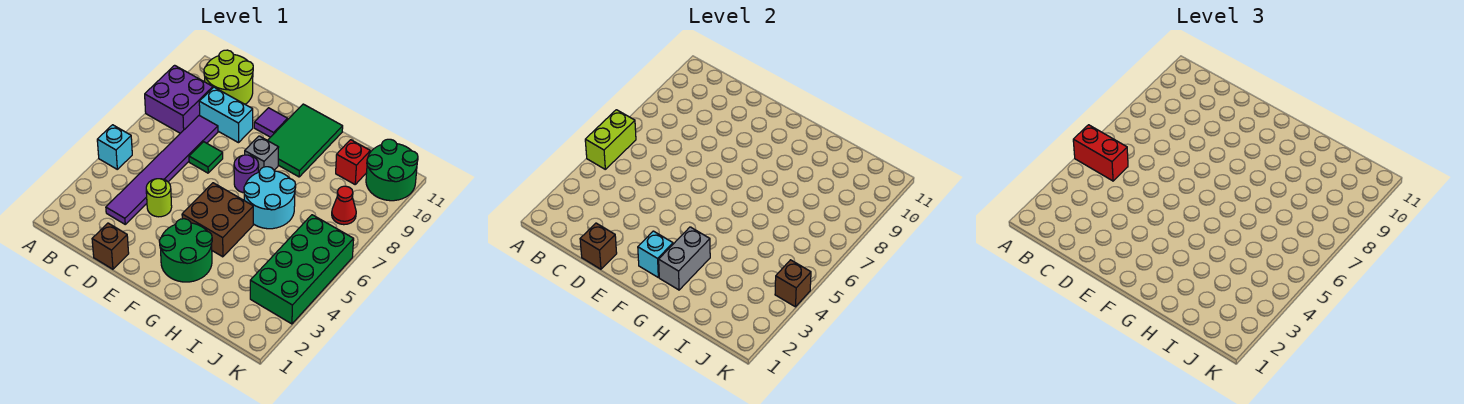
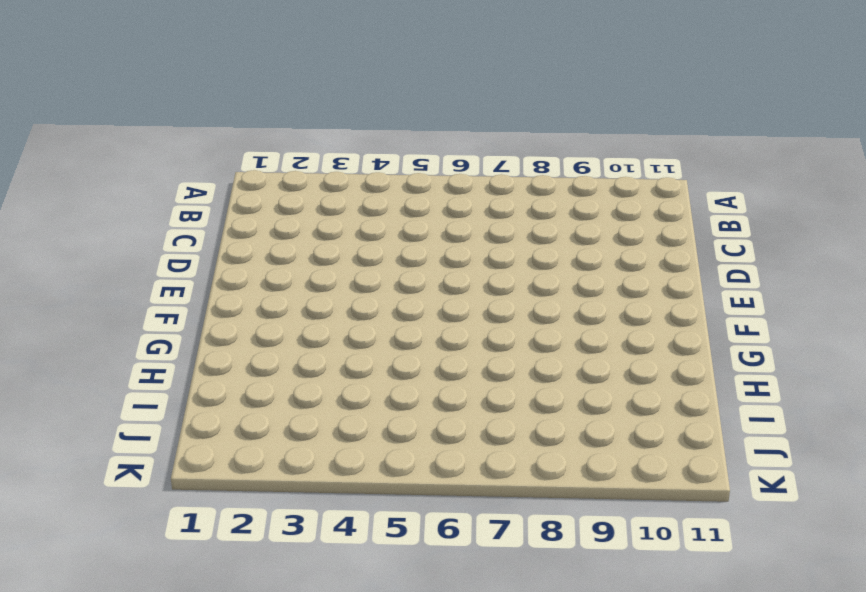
none -> cyan 1x1 brick [97,125,132,169]
none -> purple 2x2 brick [145,65,213,133]
none -> lime 2x2 round brick [204,50,253,104]

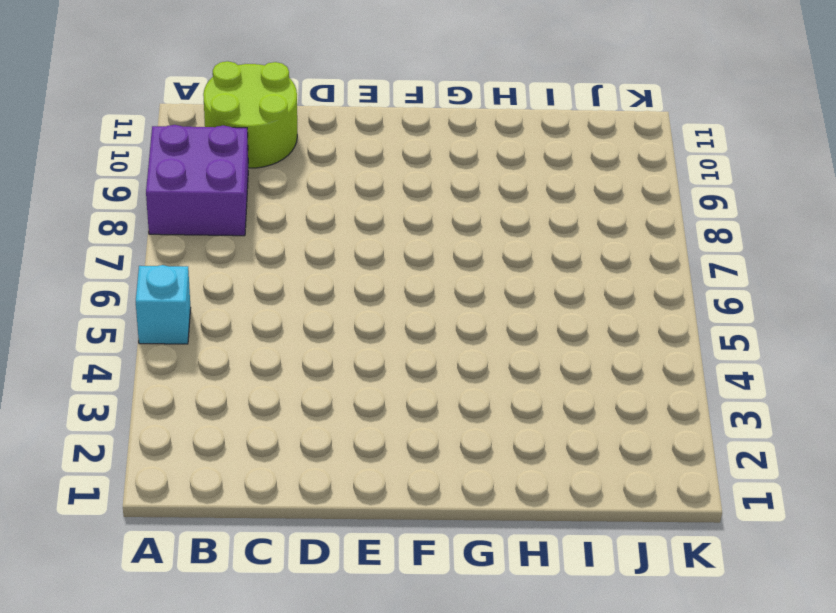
none -> purple 1x6 tile [106,115,218,224]
none -> cyan 1x2 brick [199,87,253,143]
none -> brown 1x1 brick [92,223,129,269]

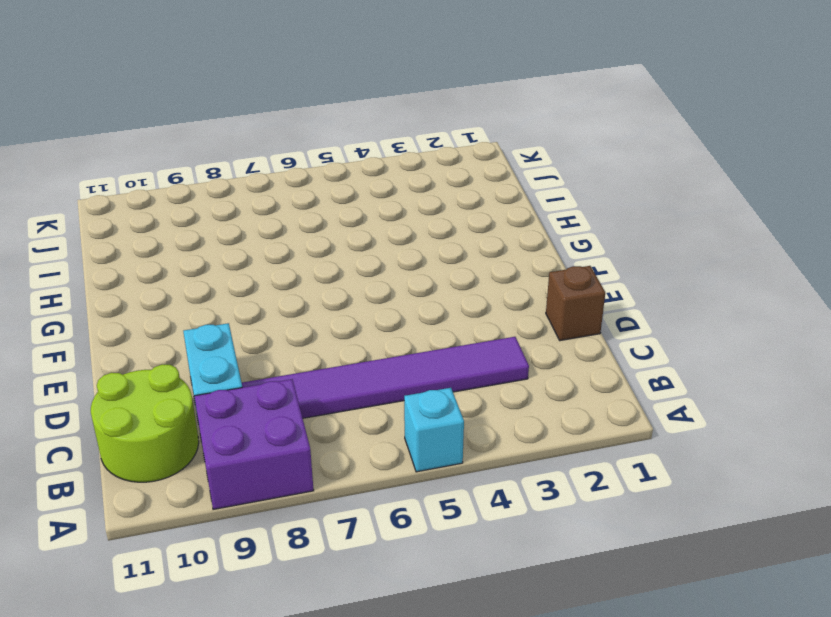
none -> lime 1x1 round brick [146,179,172,217]
none -> green 1x1 tile [189,142,223,173]
none -> purple 1x1 tile [254,108,288,137]

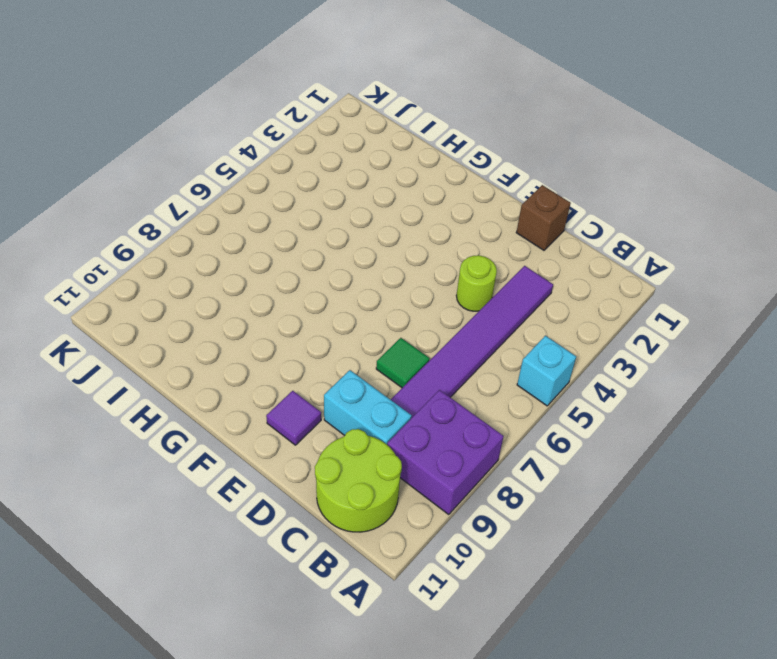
none -> green 2x2 round brick [159,219,212,282]
none -> brown 2x2 brick [182,183,253,257]
none -> purple 1x1 round brick [234,155,259,193]

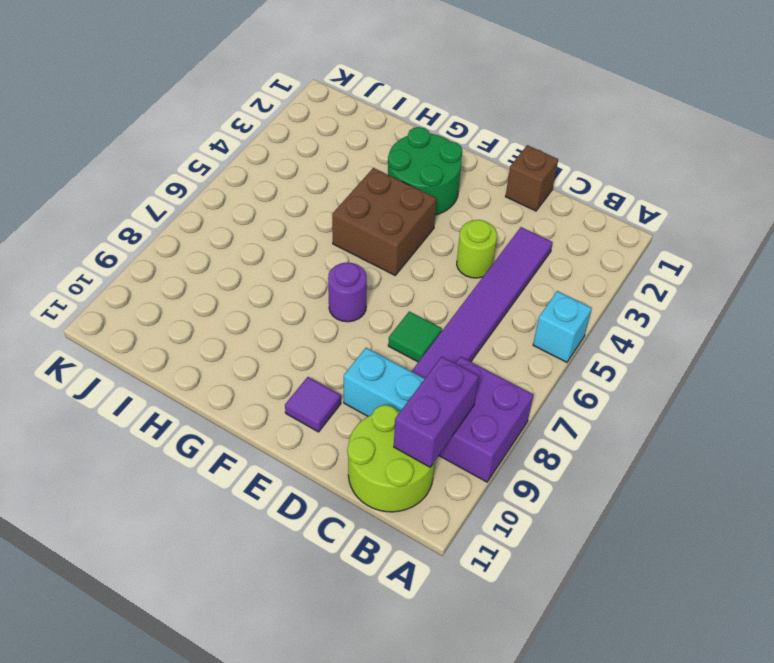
purple 1x2 brick [394,357,479,467] -> none
none -> grey 1x1 brick [245,136,279,172]
none -> green 2x3 tile [268,104,343,177]
none -> cyan 2x2 round brick [244,167,296,229]

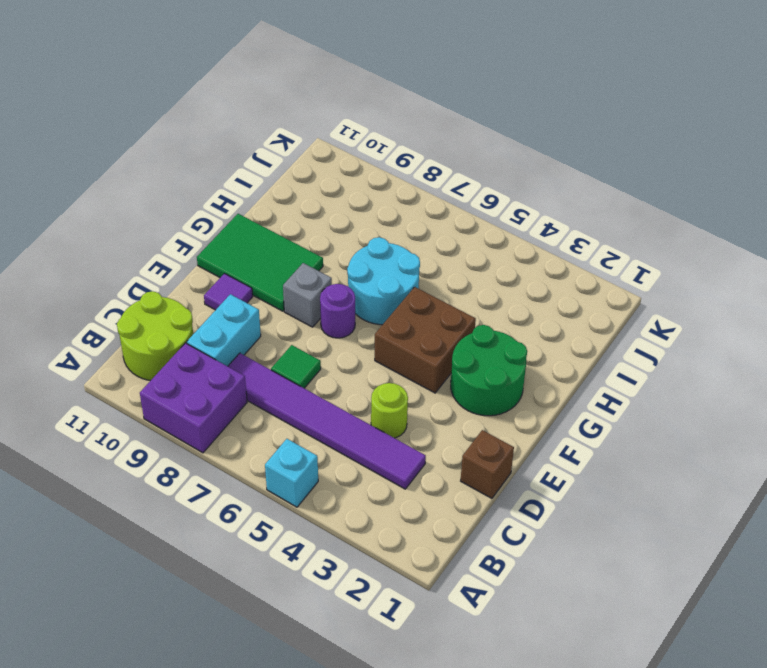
none -> red 1x1 brick [336,140,370,184]
none -> green 2x4 brick [250,215,354,324]
none -> red 1x1 cone [332,186,356,225]

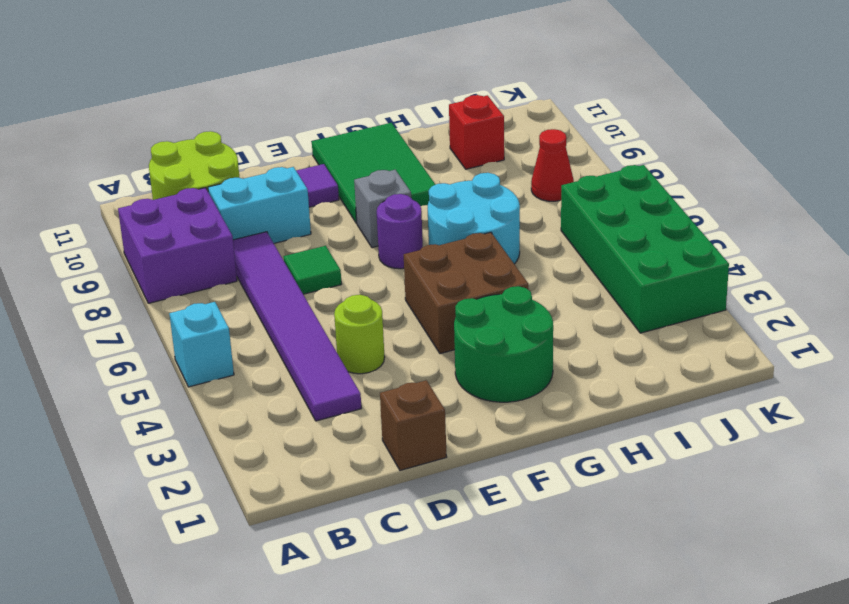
none -> green 2x2 round brick [366,139,418,201]
none -> lime 1x2 brick [585,110,636,169]
none -> brown 1x1 brick [580,223,617,269]

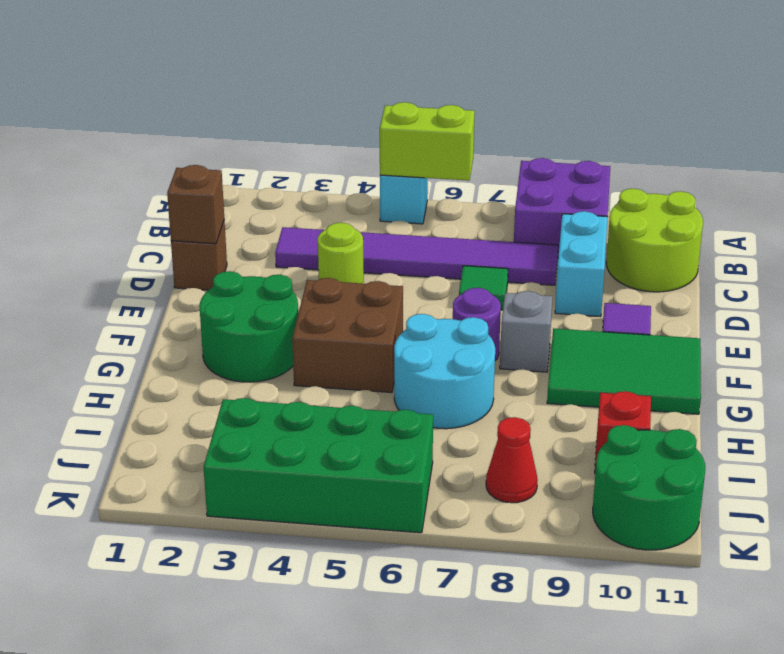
none -> cyan 1x1 brick [638,231,673,277]
none -> grey 1x2 brick [659,227,710,290]
none -> brown 1x1 brick [775,260,811,307]

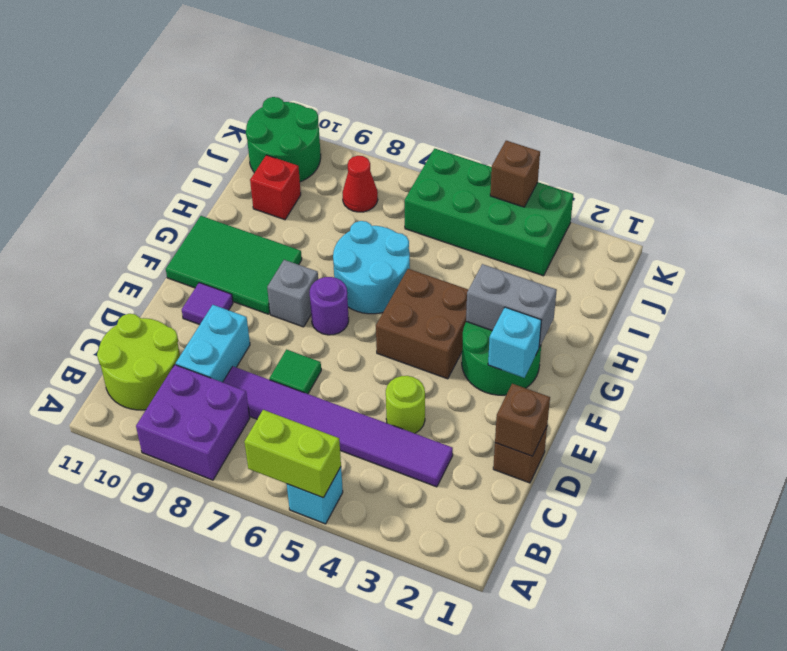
none -> red 1x2 brick [1073,125,1128,181]

